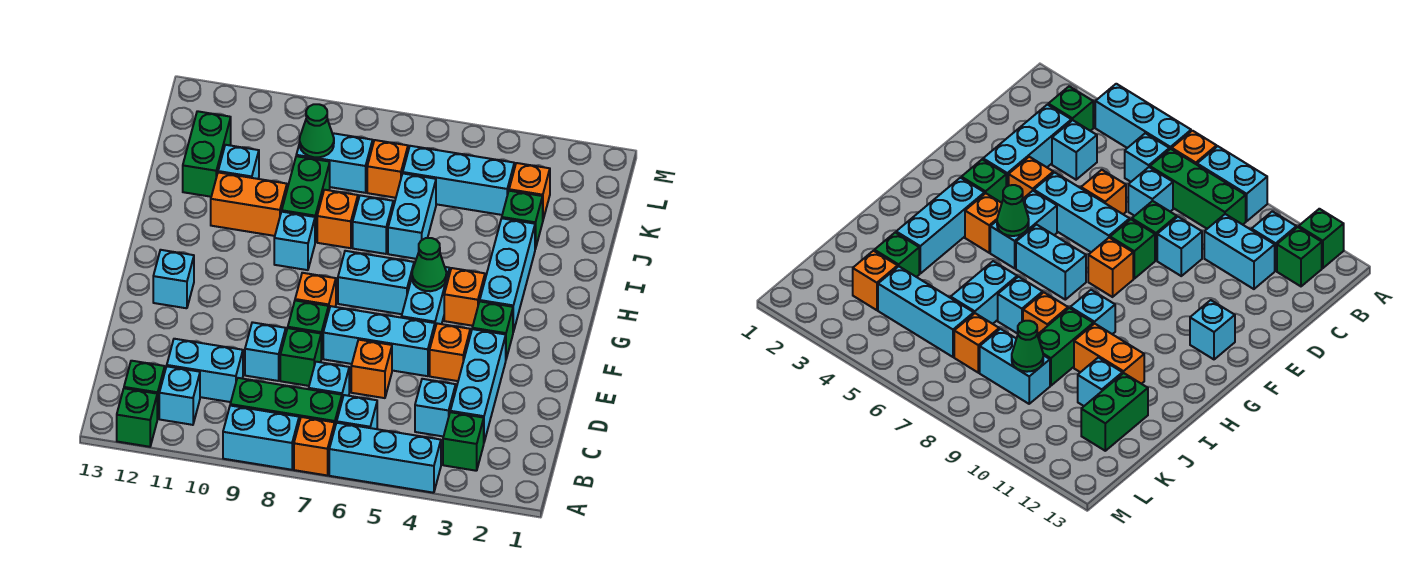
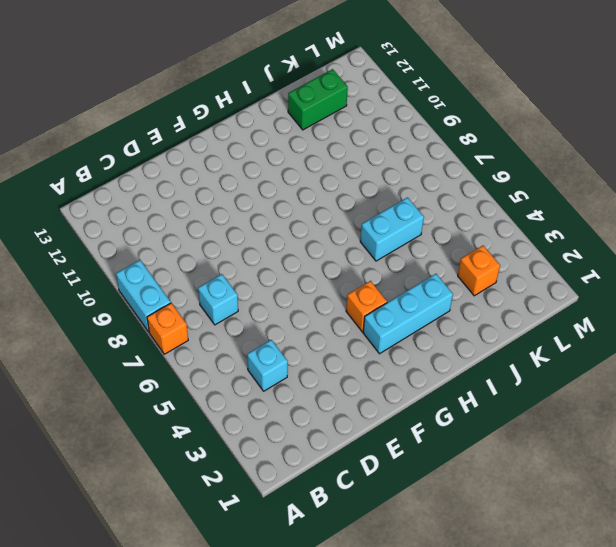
none -> cyan 1x3 brick [329,423,441,493]
none -> green 1x1 brick [117,388,157,447]
none -> green 1x1 brick [443,412,484,471]
none -> cyan 1x1 brick [337,395,377,429]

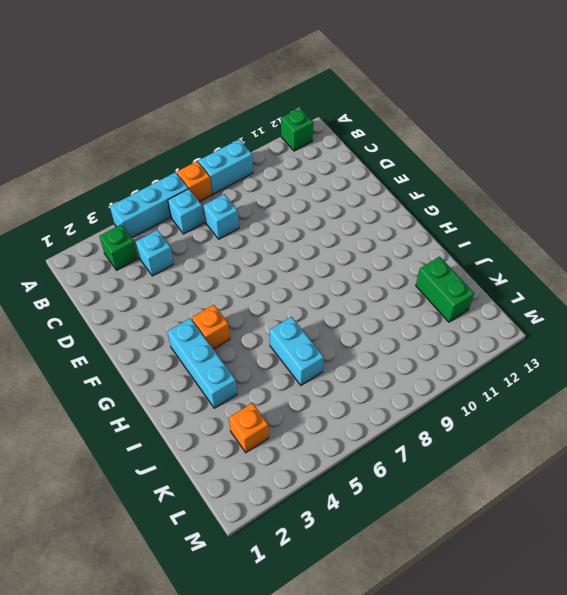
none -> green 1x3 brick [230,378,342,426]
none -> cyan 1x1 brick [159,366,200,425]
none -> green 1x1 brick [124,361,165,419]
none -> cyan 1x3 brick [450,329,506,442]

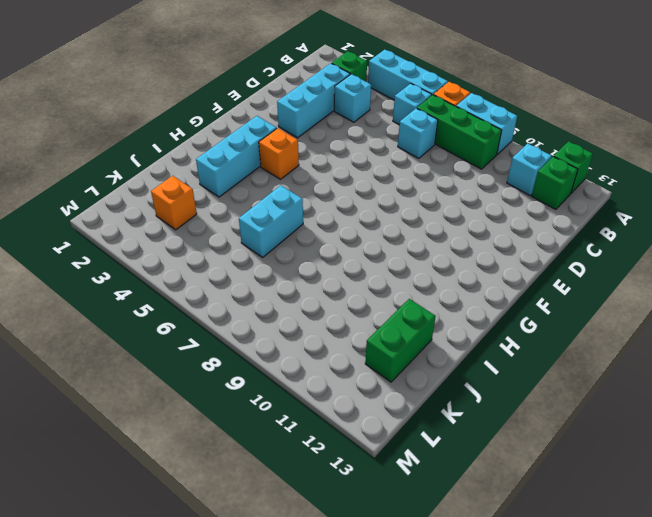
none -> cyan 1x2 brick [167,339,243,402]
none -> orange 1x1 brick [351,340,392,398]
none -> green 1x1 brick [280,328,321,386]
none -> cyan 1x1 brick [245,322,286,381]

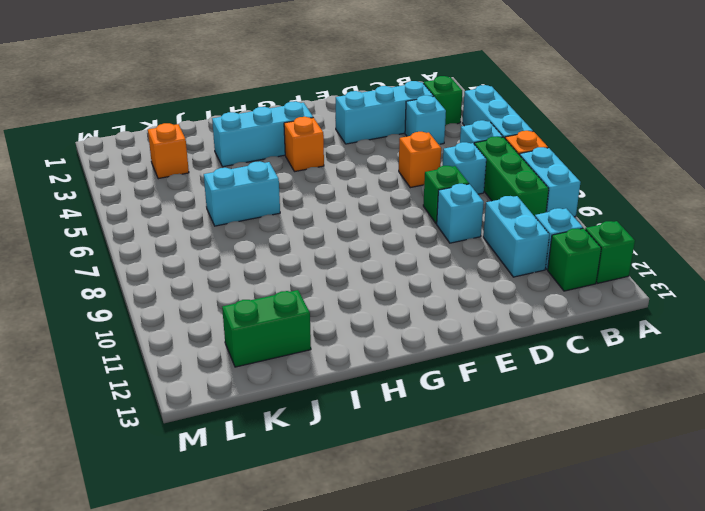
none -> orange 1x1 brick [430,323,470,381]
none -> cyan 1x3 brick [323,306,435,376]
none -> green 1x1 brick [288,301,329,359]
none -> green 1x1 brick [472,301,513,359]

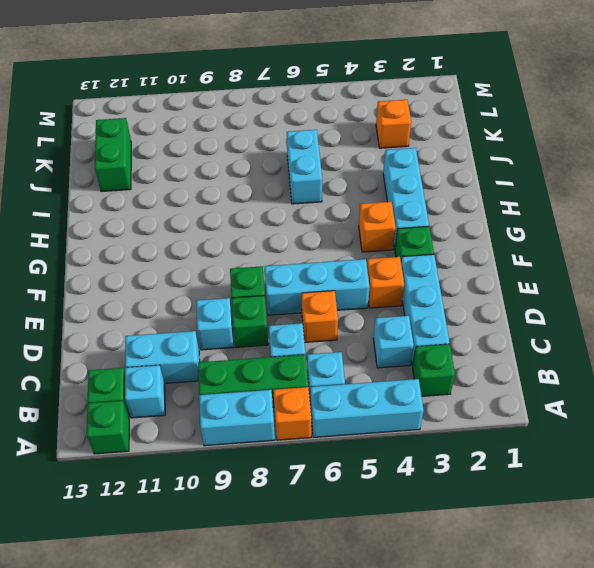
none -> cyan 1x2 brick [401,267,450,327]
none -> orange 1x1 brick [295,273,336,309]
none -> cyan 1x1 brick [153,250,194,308]
none -> cyan 1x2 brick [338,251,414,314]

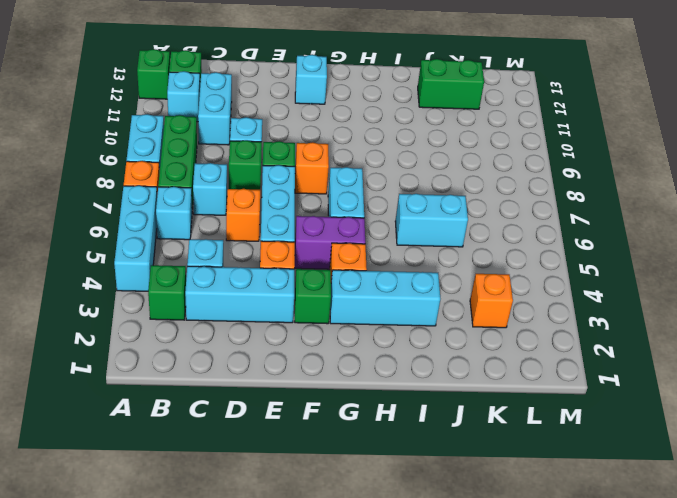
purple 1x2 brick [295,216,365,269] -> cyan 1x2 brick [401,267,450,327]
none -> cyan 1x1 brick [274,212,315,270]
none -> cyan 1x1 brick [353,195,393,254]
none -> orange 1x1 brick [317,190,358,248]
none -> green 1x2 brick [282,156,330,242]

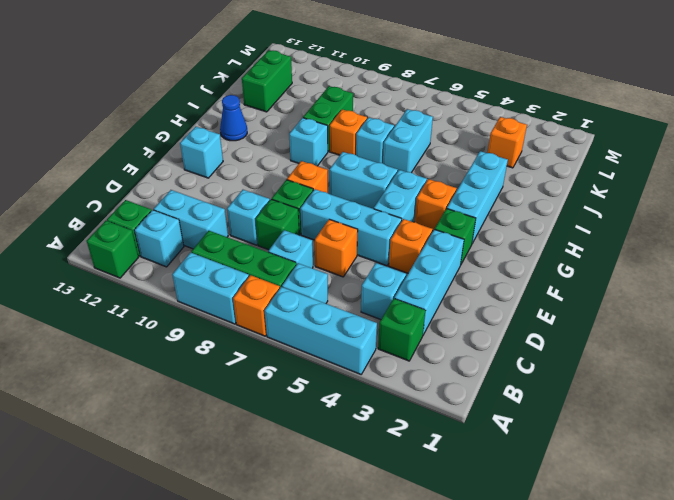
blue 1x1 cone [220,95,247,141] -> none
none -> orange 1x2 brick [211,173,287,236]
none -> green 1x1 brick [502,191,543,249]
none -> cyan 1x1 brick [218,145,259,179]
none -> cyan 1x3 brick [403,146,514,215]

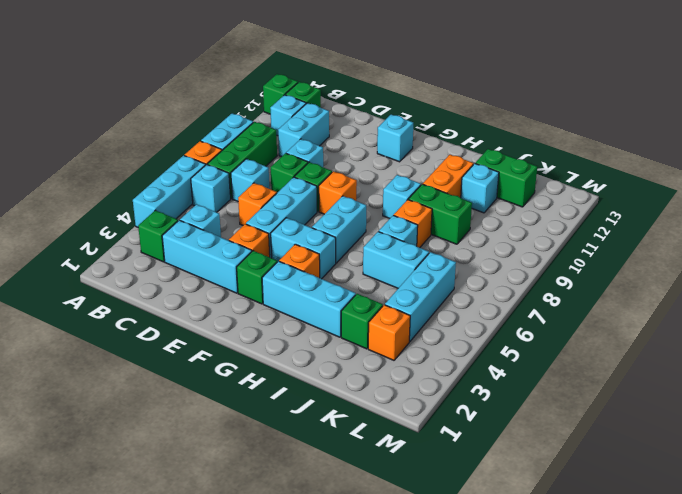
none -> orange 1x1 brick [367,140,408,198]
none -> cyan 1x2 brick [296,133,373,193]
none -> green 1x1 cone [412,238,446,291]
none -> green 1x1 cone [300,104,334,157]

